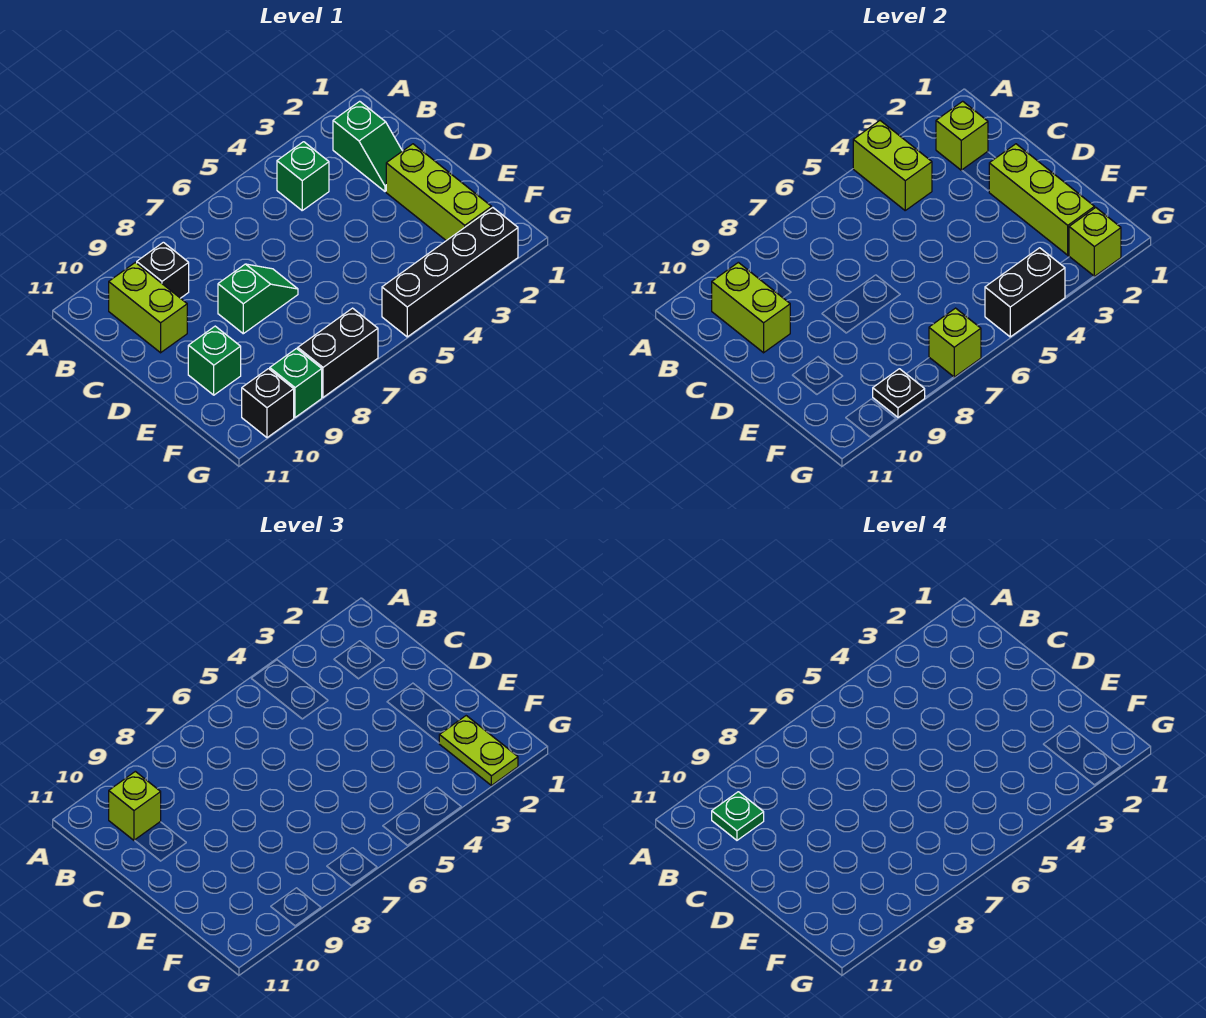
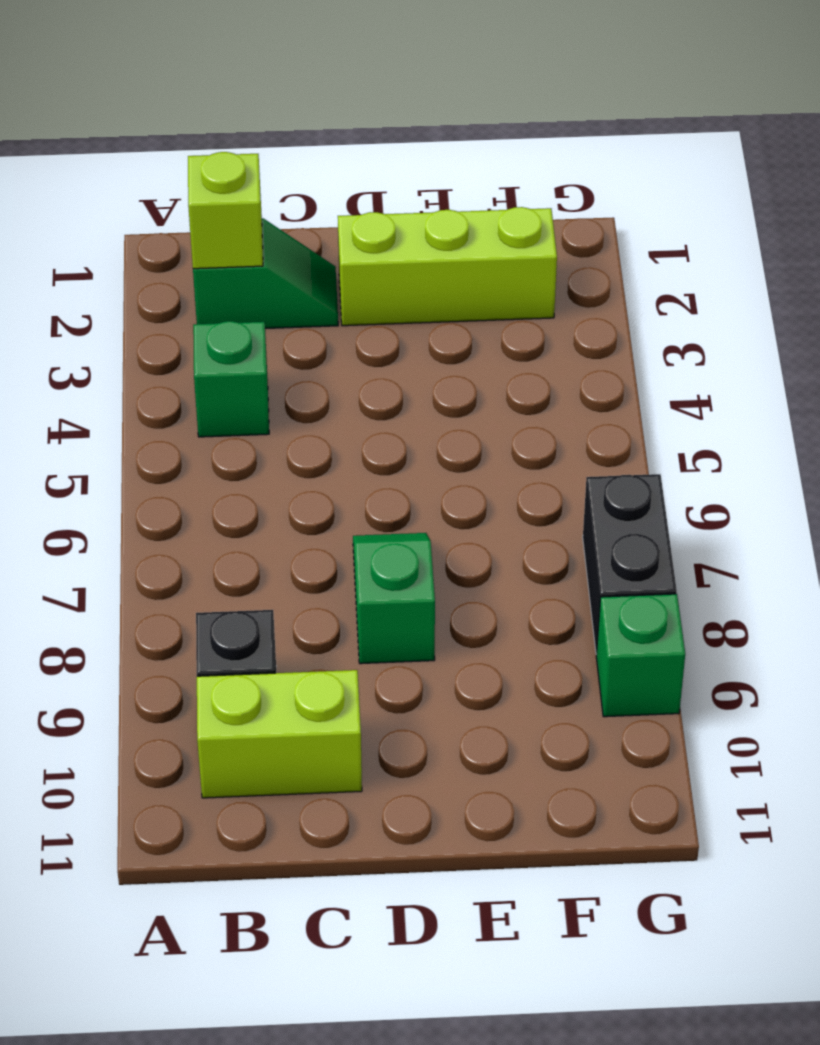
none -> green 1x1 brick [188,326,241,395]
none -> black 1x4 brick [382,208,518,337]
none -> black 1x1 brick [242,369,294,438]

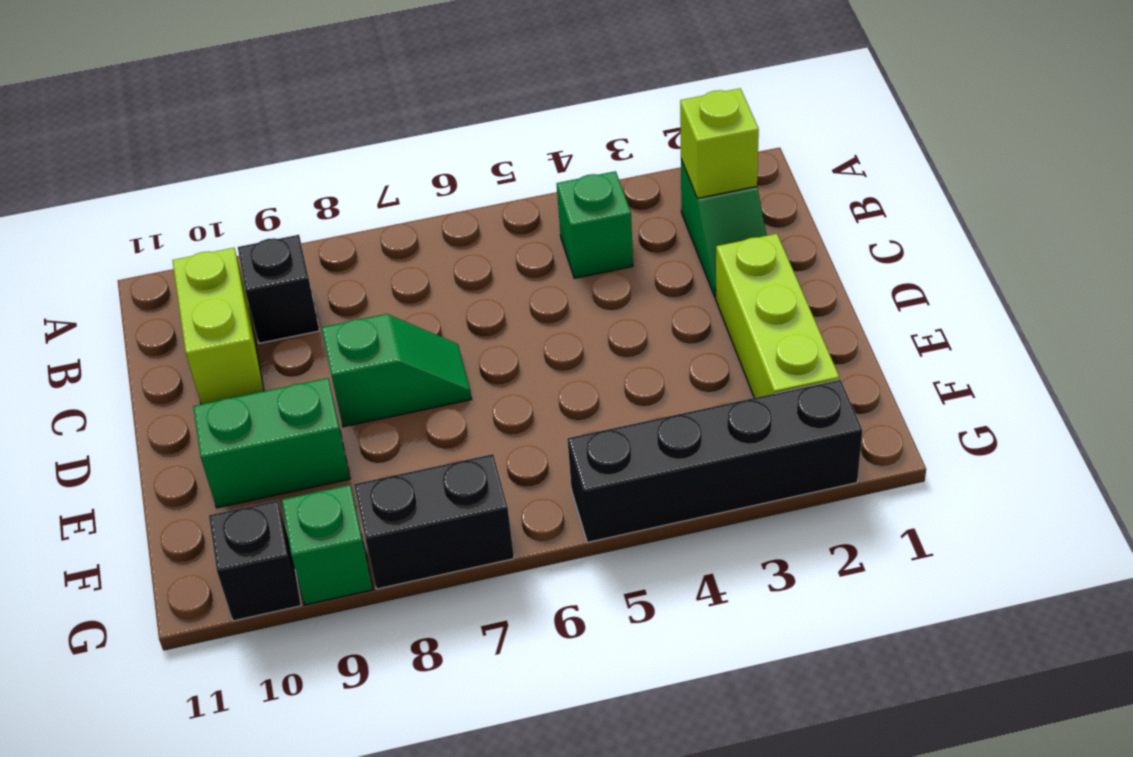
green 1x2 brick [193,378,350,508] -> green 1x1 brick [188,326,241,395]
none -> lime 1x2 brick [853,121,932,210]
none -> lime 1x2 brick [712,262,790,353]
none -> lime 1x3 brick [989,144,1095,255]

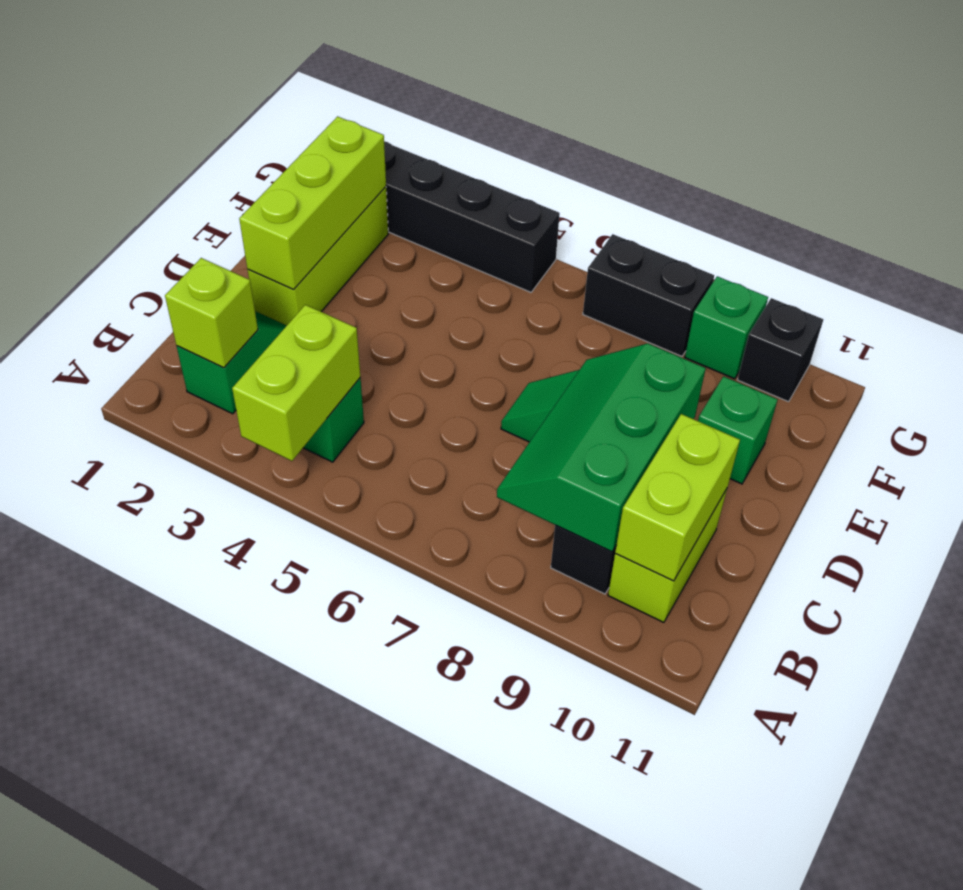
green 2x3 slope [497,344,706,552] -> none
none -> lime 1x1 brick [1069,208,1121,276]
none -> black 1x2 brick [985,248,1065,337]
none -> lime 1x1 brick [929,308,981,377]

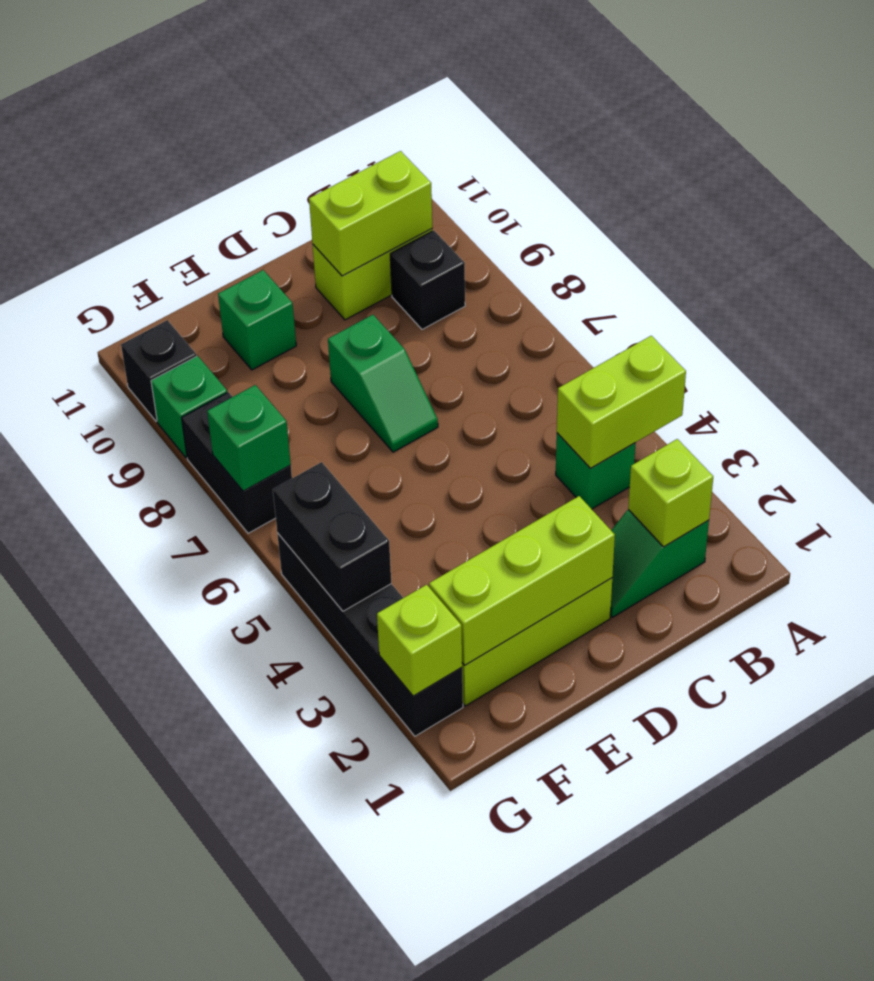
green 1x1 brick [207,385,291,491] -> lime 1x1 brick [929,308,981,377]
none -> black 1x1 plate [873,369,925,417]
none -> lime 1x1 brick [109,771,161,840]
none -> lime 1x2 plate [439,716,518,785]

